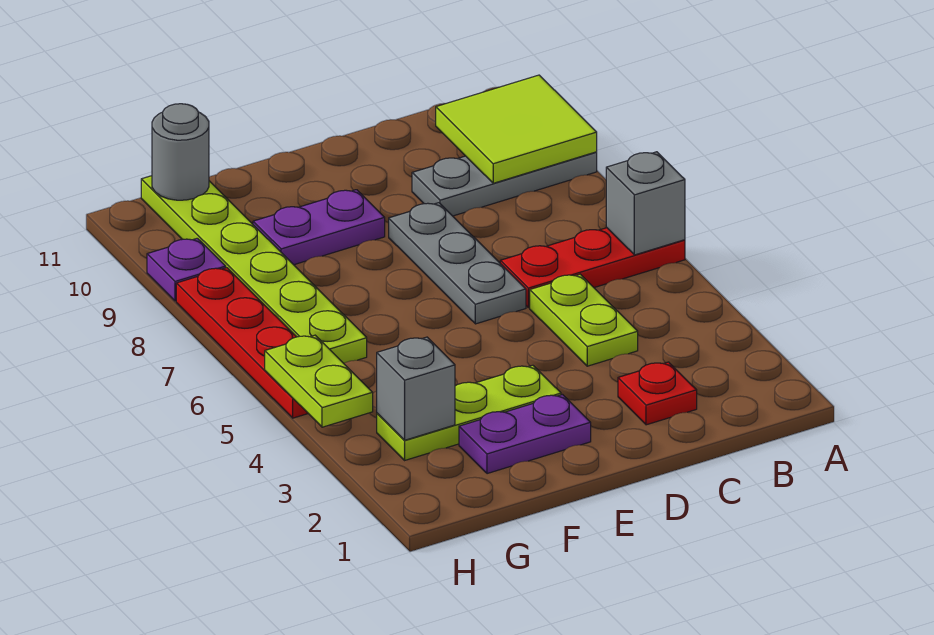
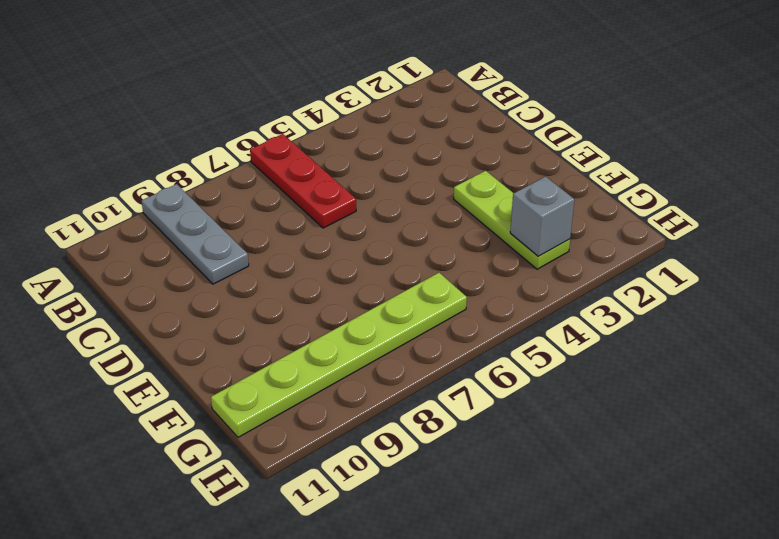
none -> red 1x1 plate [618,362,697,425]
none -> lime 1x2 plate [530,274,638,366]
none -> grey 1x3 plate [389,203,526,324]

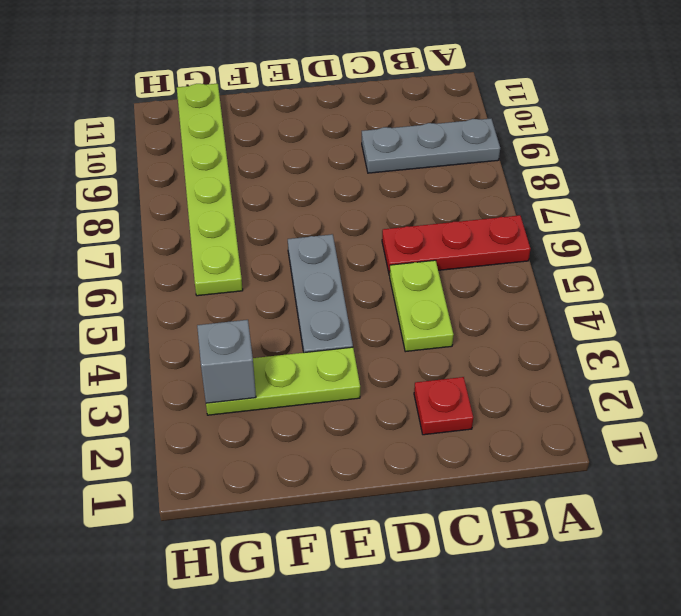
grey 1x3 plate [288,234,353,353] -> grey 1x3 plate moved to [389,203,526,324]
none -> purple 1x2 plate [459,395,591,474]
none -> purple 1x2 plate [253,190,385,265]
none -> red 1x4 plate [176,268,308,418]

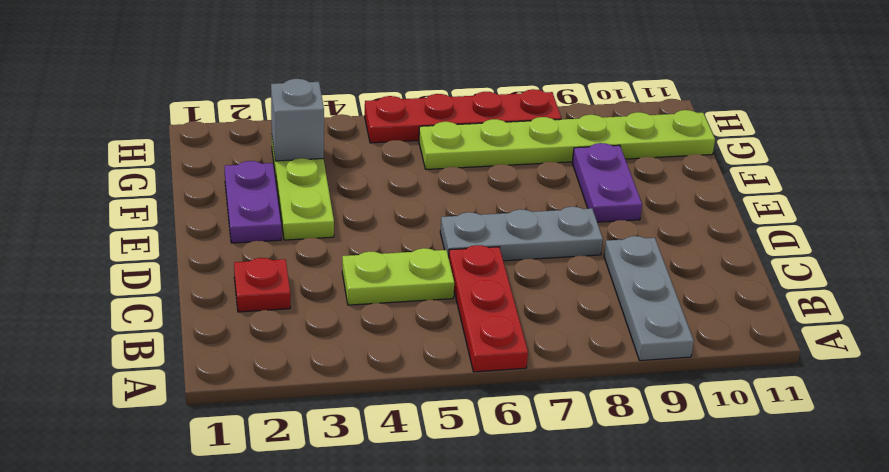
none -> purple 1x1 plate [147,238,226,301]
none -> grey 1x1 brick [606,152,685,255]
none -> lime 2x2 tile [436,75,597,183]

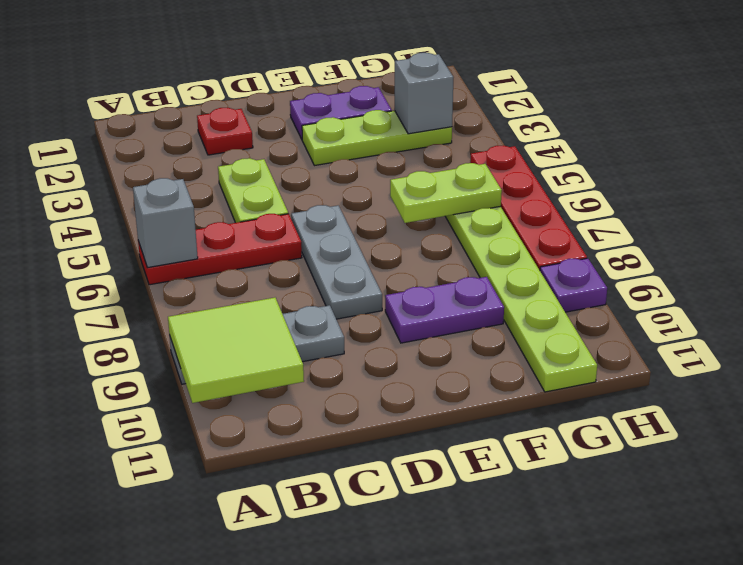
lime 1x2 plate [390,163,502,223] -> lime 1x2 plate turned to [265,335,373,427]
none -> grey 1x1 round brick [152,104,209,200]

